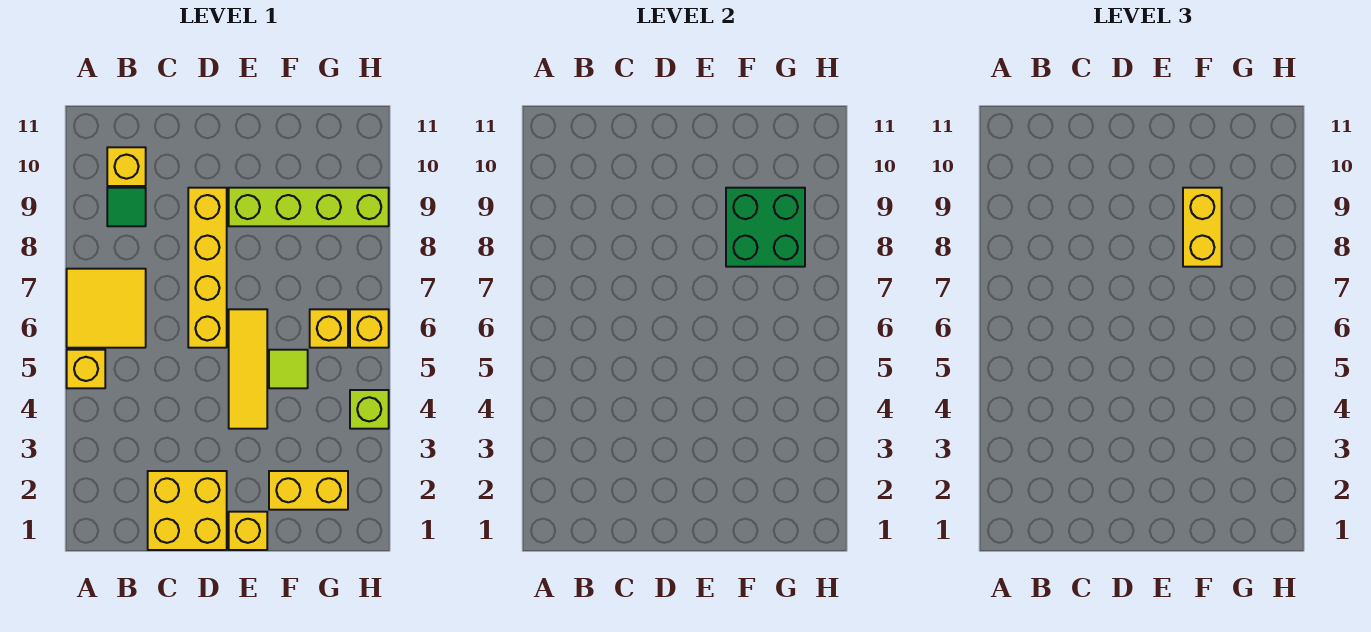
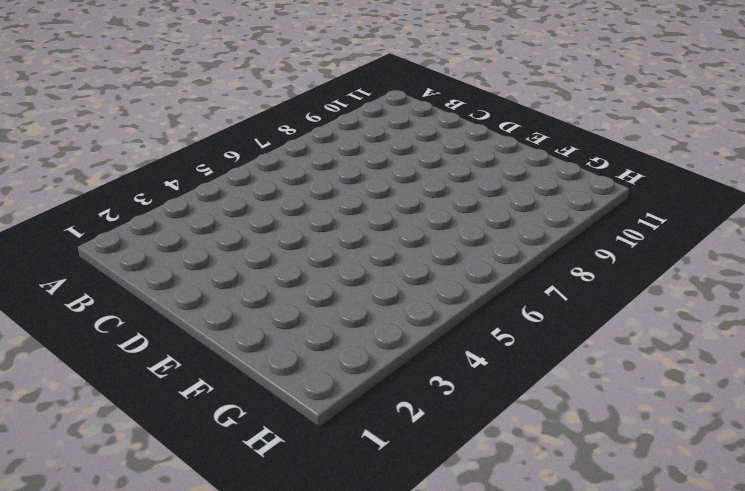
none -> yellow 1x1 brick [67,350,105,388]
none -> yellow 2x2 tile [67,269,146,348]
none -> green 1x1 tile [107,188,146,226]

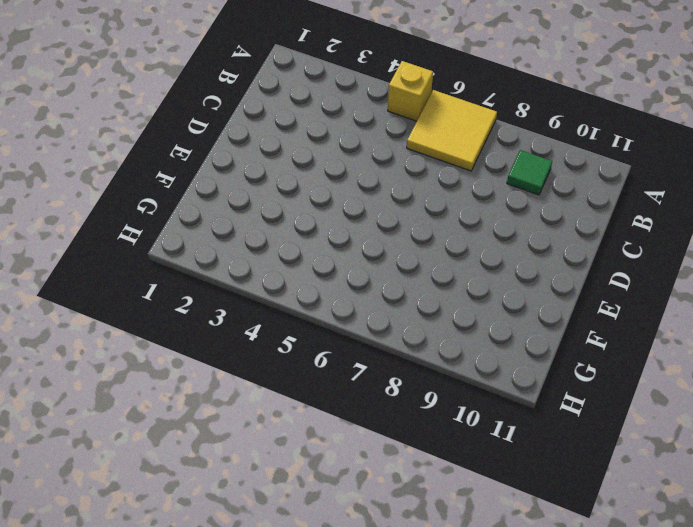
none -> yellow 1x1 brick [107,147,146,186]
none -> yellow 2x2 brick [148,471,227,550]
none -> yellow 1x4 brick [188,188,227,348]

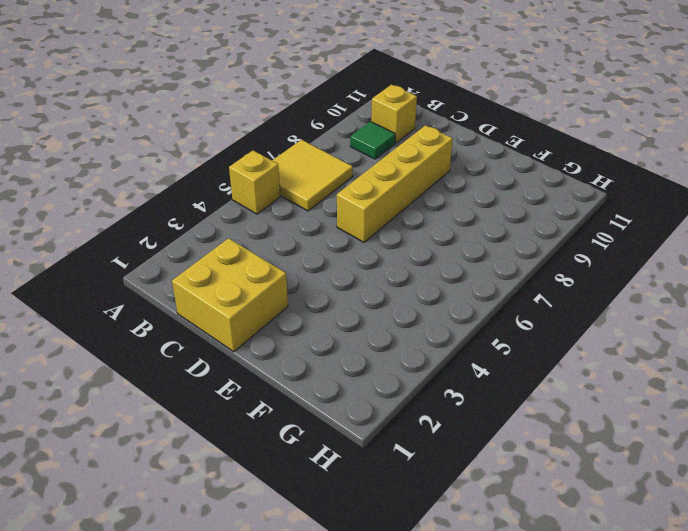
none -> yellow 1x1 brick [229,512,267,550]
none -> yellow 1x3 tile [229,309,267,429]
none -> lime 1x4 brick [229,188,389,226]

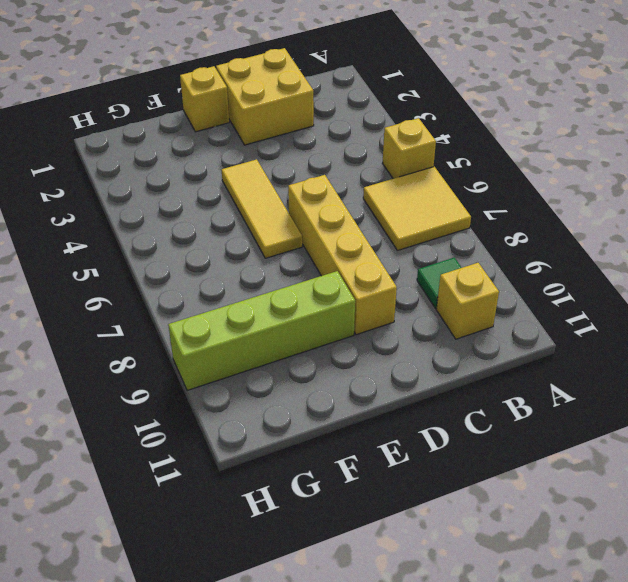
none -> yellow 1x2 brick [269,471,348,510]
none -> lime 1x1 tile [269,350,308,388]
none -> yellow 1x1 brick [310,309,348,348]

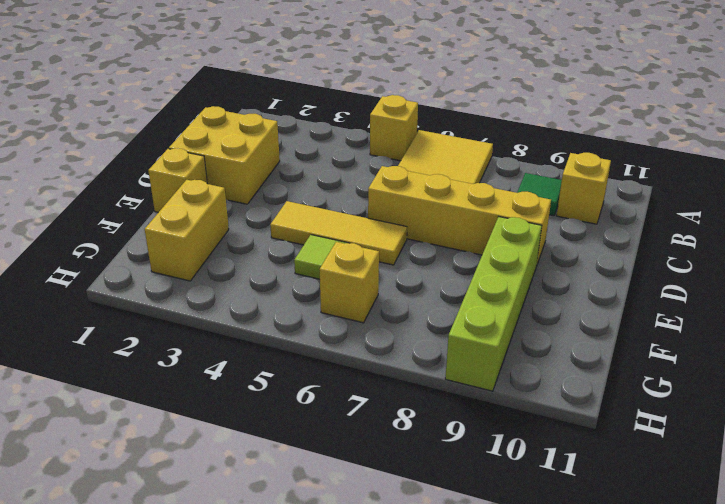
none -> lime 1x1 brick [350,390,389,429]
none -> yellow 1x1 brick [350,309,389,348]
none -> green 2x2 brick [726,188,805,267]

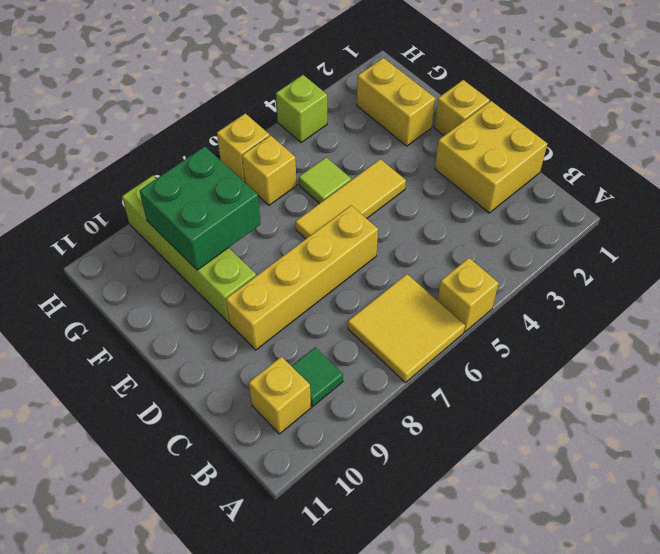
none -> yellow 1x2 brick [1183,188,1222,267]

